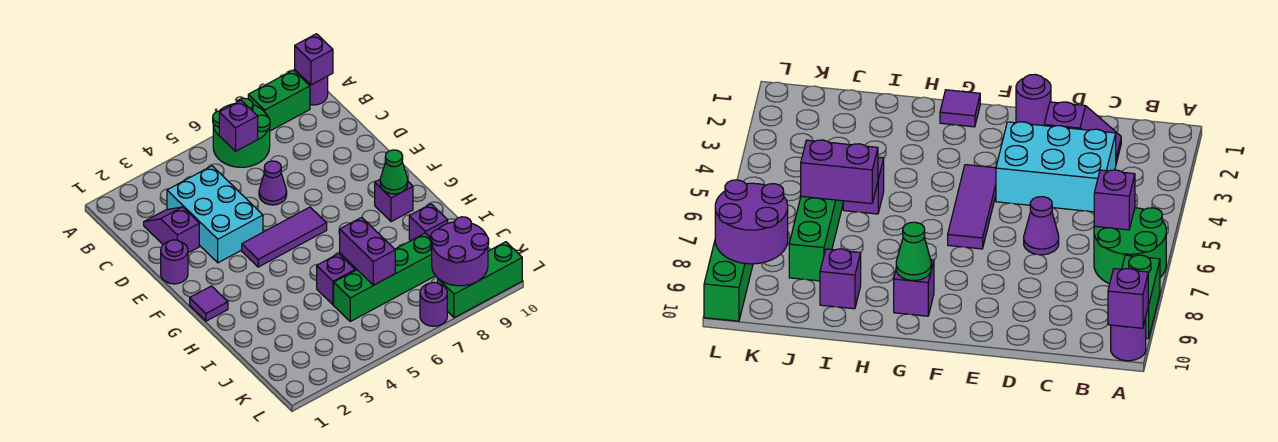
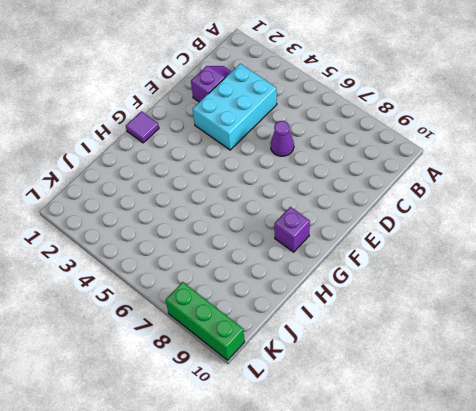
none -> green 2x2 round brick [213,98,270,167]
none -> green 1x2 brick [248,70,310,131]
none -> purple 1x1 round brick [300,75,328,105]

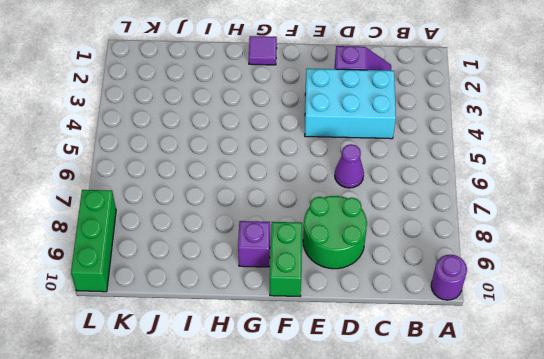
green 2x2 round brick [303,196,367,269] -> green 2x2 round brick moved to [213,98,270,167]
green 1x2 brick [270,222,302,296] -> green 1x2 brick moved to [248,70,310,131]
none -> purple 1x1 round brick [161,240,188,284]
none -> purple 1x3 tile [242,207,327,267]
none -> purple 1x1 brick [317,254,355,305]

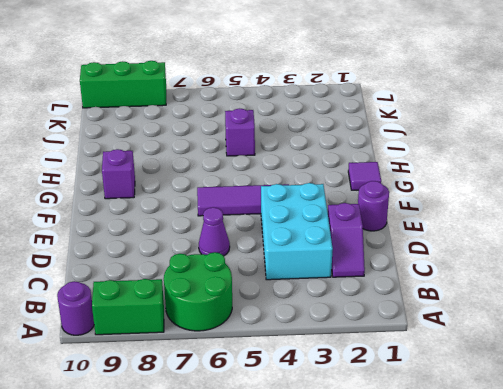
none -> purple 1x1 brick [409,204,448,241]
none -> green 1x4 brick [334,233,435,321]
none -> purple 1x1 round brick [420,282,447,326]

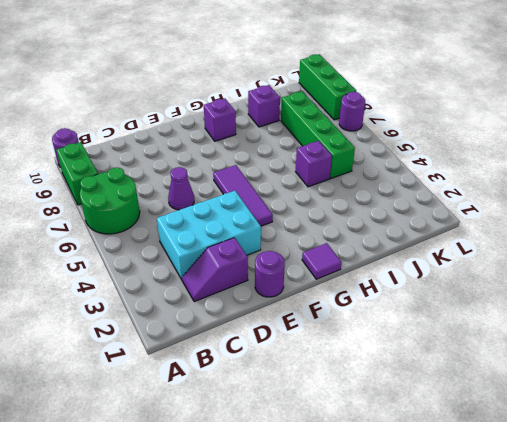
none -> purple 1x1 brick [295,34,333,85]
none -> purple 1x1 brick [219,100,258,151]
none -> green 1x1 cone [380,150,408,194]

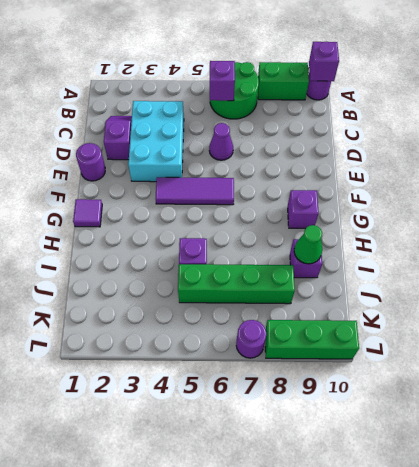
green 1x1 cone [294,225,322,264] -> green 1x1 cone moved to [380,150,408,194]
none -> purple 1x2 brick [340,217,395,285]
none -> purple 2x2 round brick [431,217,489,286]

